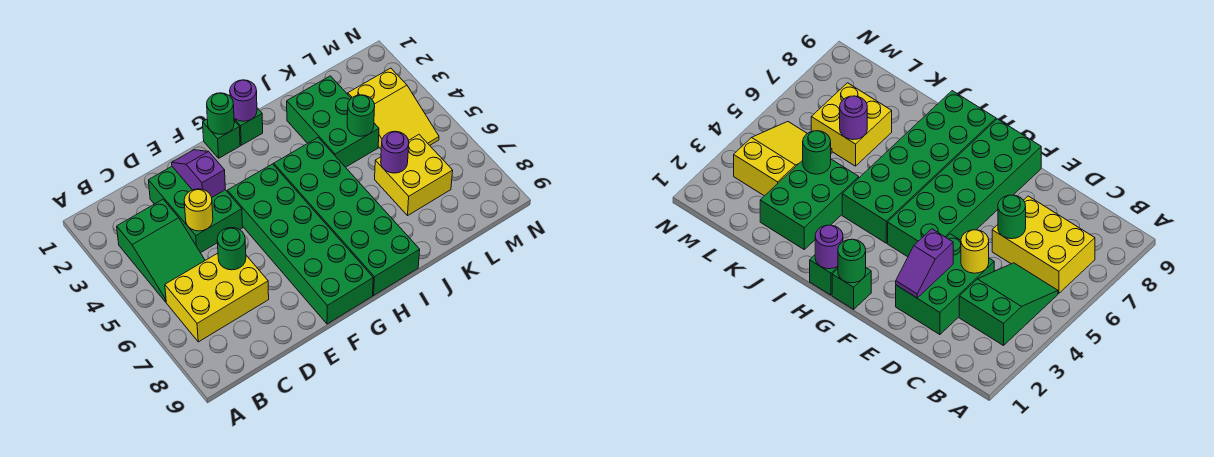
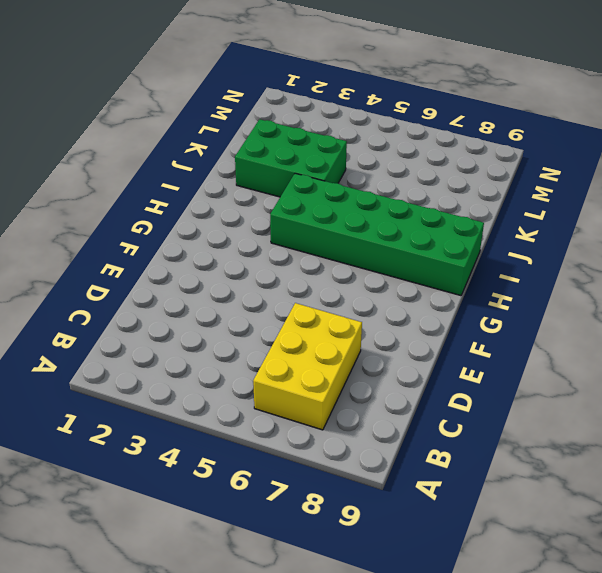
none -> green 2x3 slope [117,200,205,302]
none -> green 2x3 brick [149,167,243,253]
none -> green 2x6 brick [227,164,373,324]

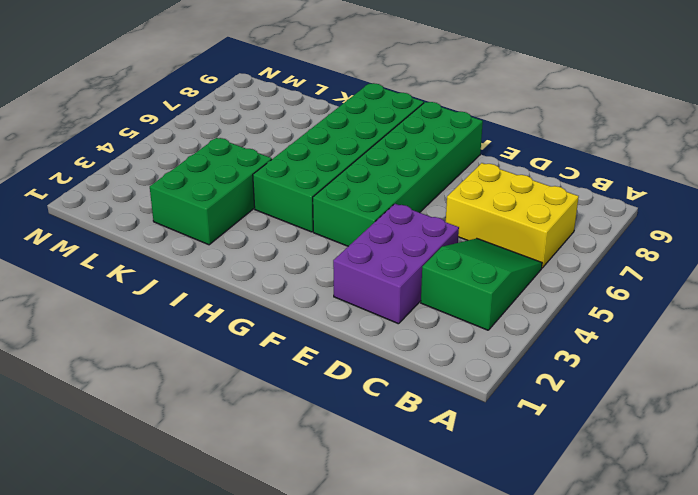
purple 2x3 brick [333,204,459,324] -> green 2x3 brick [149,167,243,253]
none -> green 1x1 brick [203,119,240,158]
none -> green 1x1 brick [234,108,263,145]
none -> yellow 2x2 brick [375,135,453,215]

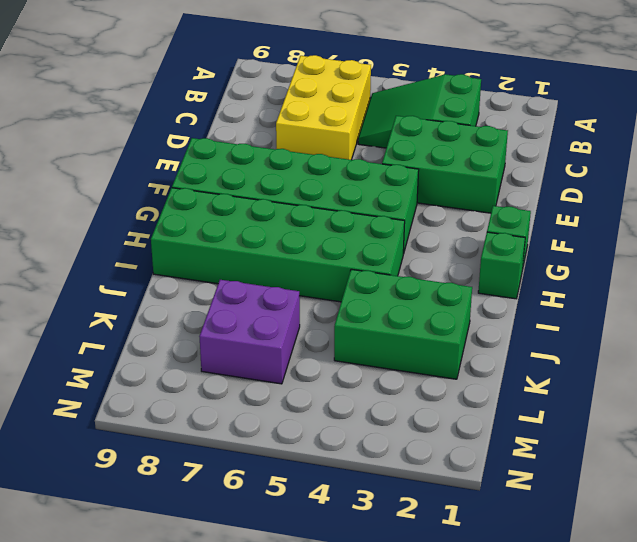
purple 2x2 brick [199,280,300,384] -> yellow 2x2 brick [375,135,453,215]
none -> yellow 2x3 slope [348,68,439,149]
none -> yellow 1x1 round brick [184,189,213,231]
none -> green 1x1 round brick [217,227,246,270]

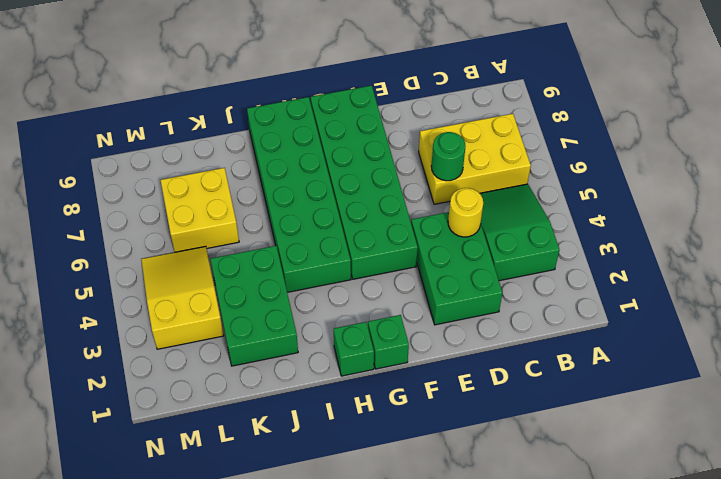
none -> purple 1x2 slope [172,150,225,198]
none -> green 1x1 round brick [207,93,234,134]
none -> purple 1x1 round brick [230,80,257,121]

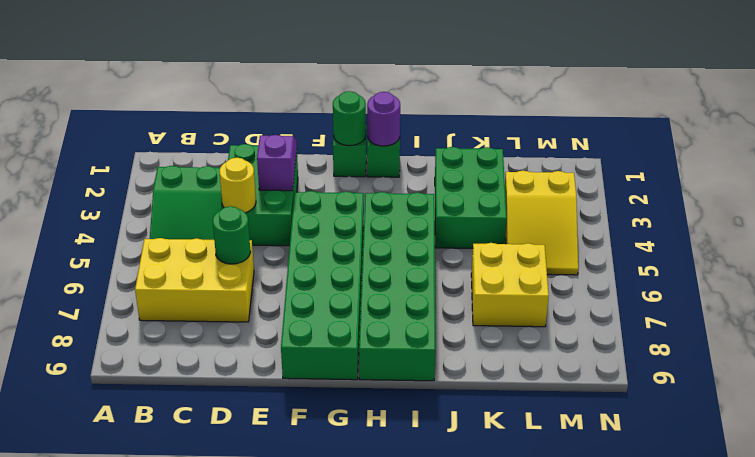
none -> green 1x1 round brick [347,95,375,136]
none -> purple 1x1 round brick [381,131,409,173]

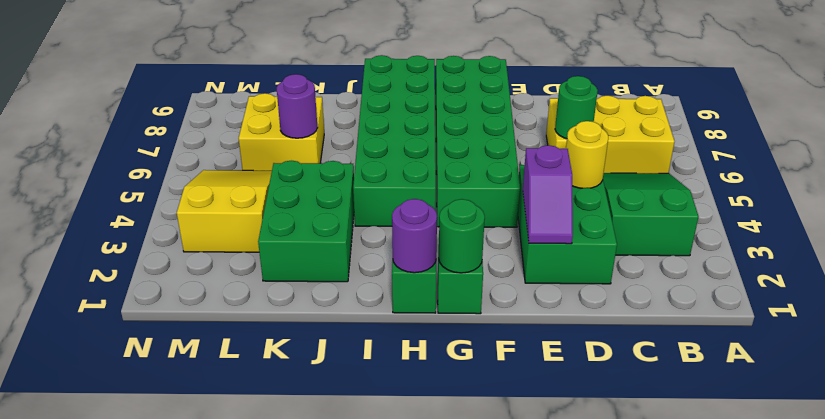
none -> green 1x1 round brick [347,95,375,136]

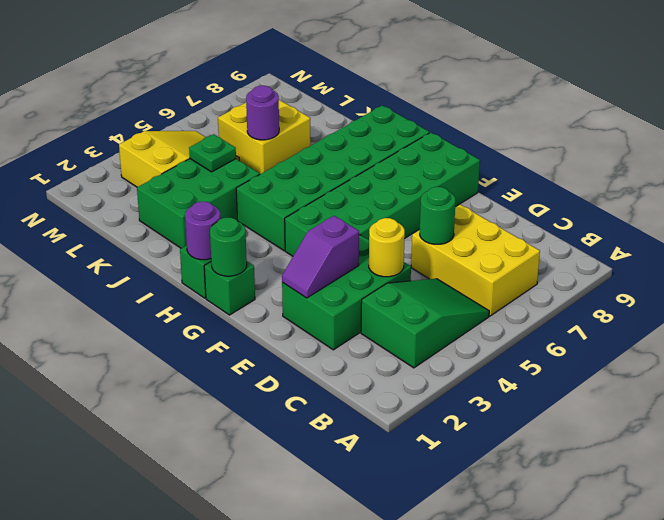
green 1x1 plate [189,134,236,172] -> green 1x1 round brick [347,95,375,136]

